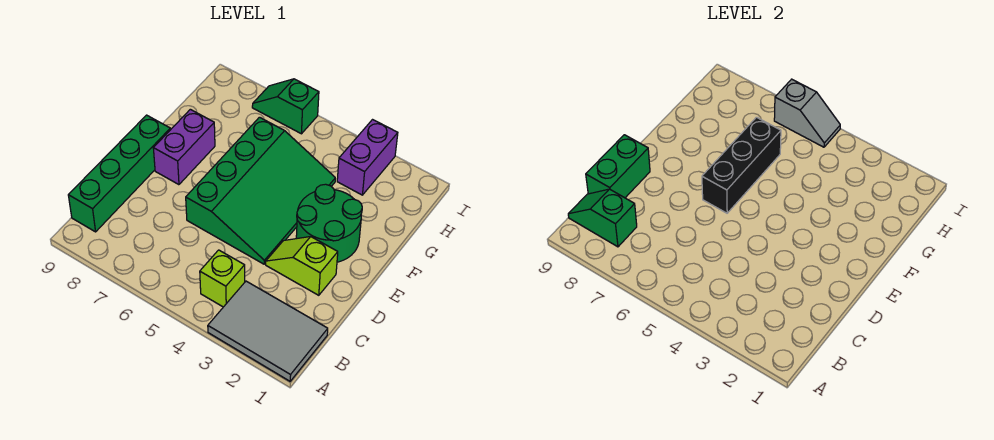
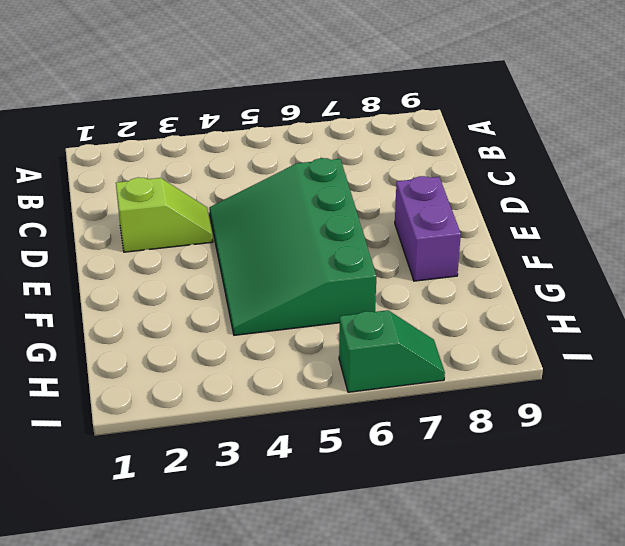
none -> grey 2x3 tile [208,281,328,381]
none -> lime 1x1 brick [200,250,245,307]
none -> green 1x4 brick [68,115,170,232]

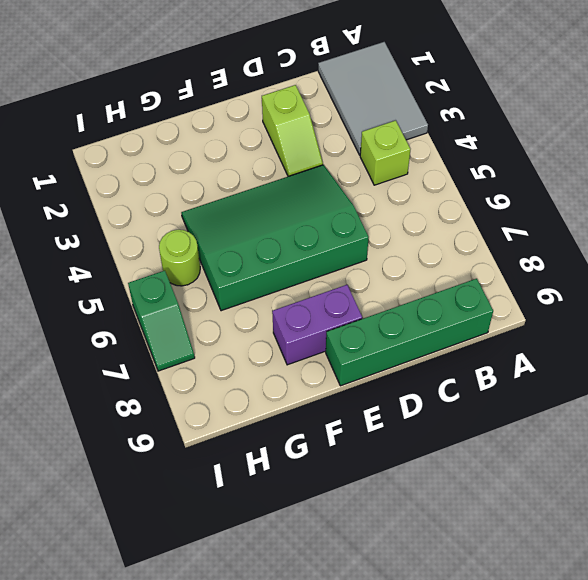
lime 1x1 round brick [159,230,200,286] -> none
none -> green 2x2 round brick [296,184,362,262]
none -> purple 1x2 brick [337,120,398,195]
none -> green 1x2 slope [568,189,637,247]

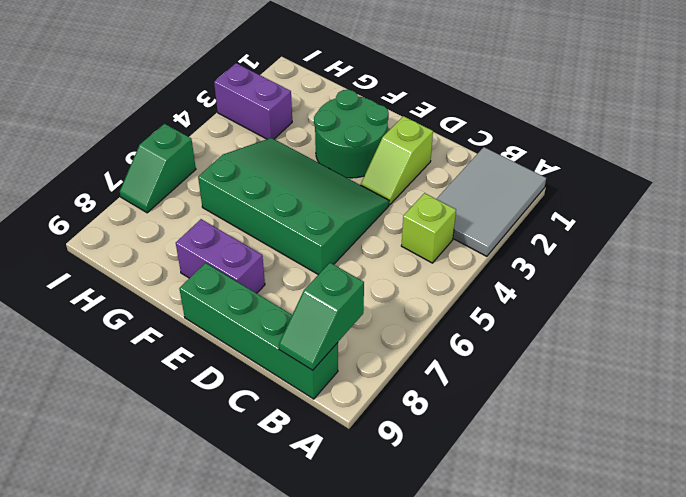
none -> green 1x2 brick [586,135,650,198]
none -> black 1x3 brick [702,117,781,213]
none -> grey 1x2 slope [774,79,840,147]

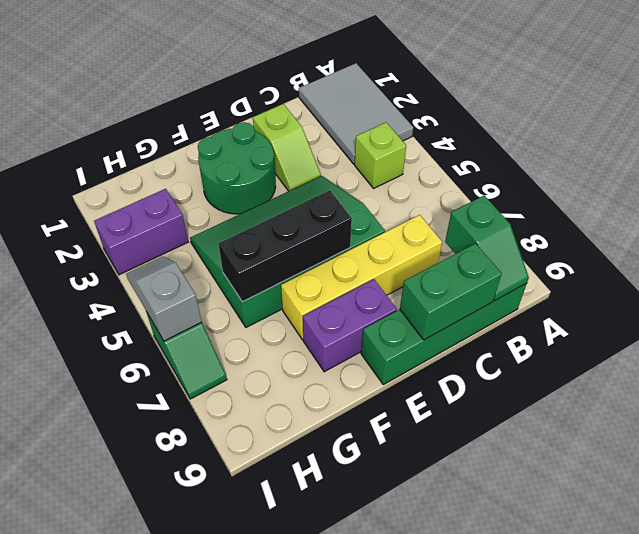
yellow 1x4 brick [281,215,442,340] -> none

